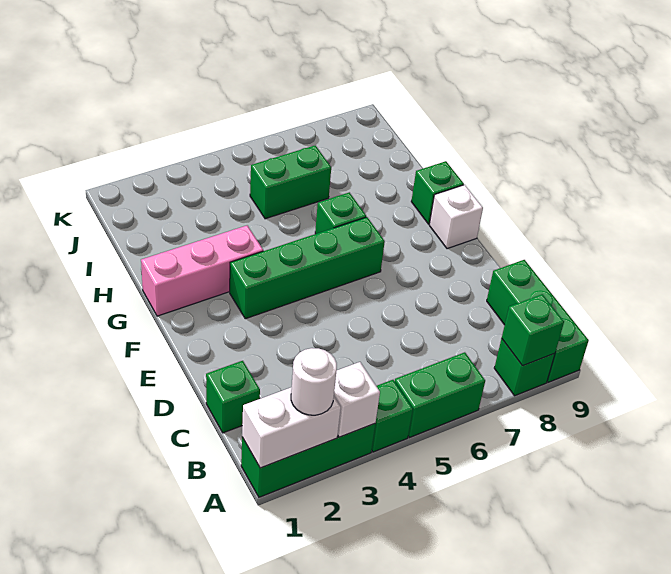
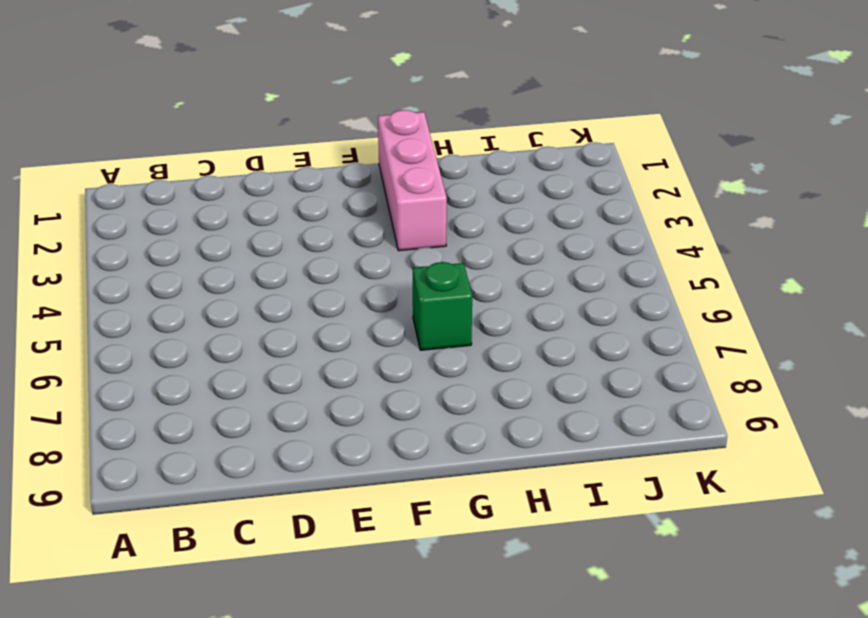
none -> green 1x3 brick [241,424,375,497]
none -> green 1x1 brick [372,380,413,452]
none -> green 1x2 brick [395,352,485,438]

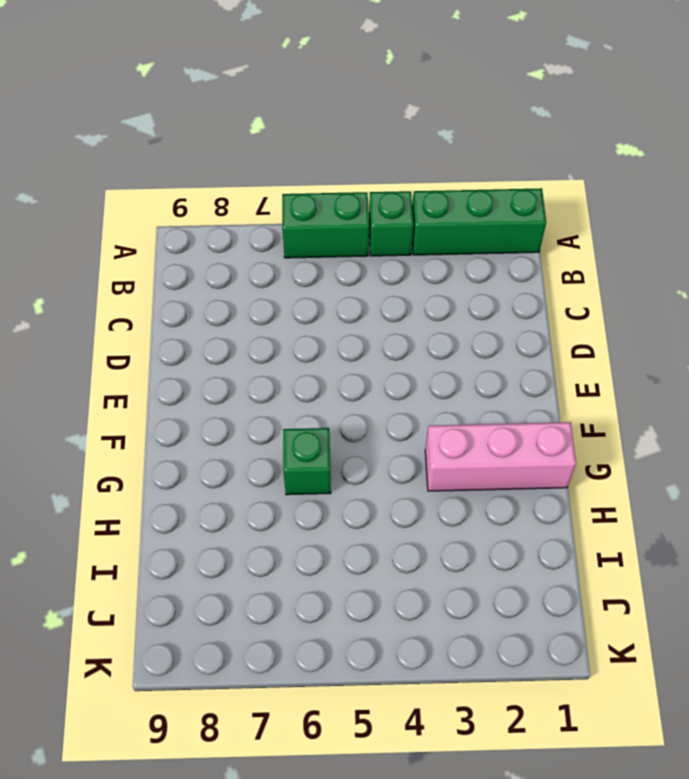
none -> green 1x1 brick [494,339,555,396]
none -> green 1x3 brick [487,260,589,382]
none -> green 1x1 brick [206,361,260,433]

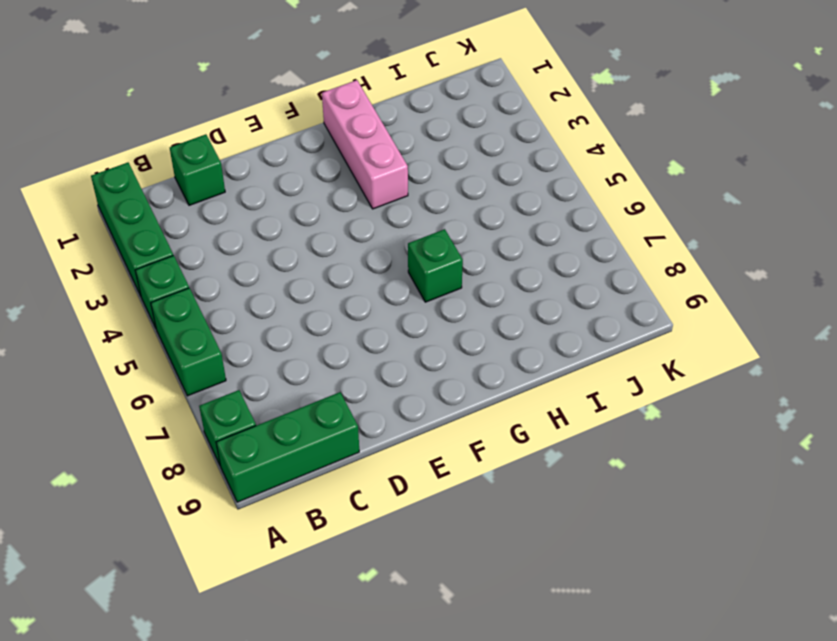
none -> green 1x4 brick [230,217,385,319]
none -> white 1x1 brick [429,185,483,249]
none -> green 1x1 brick [411,161,464,224]

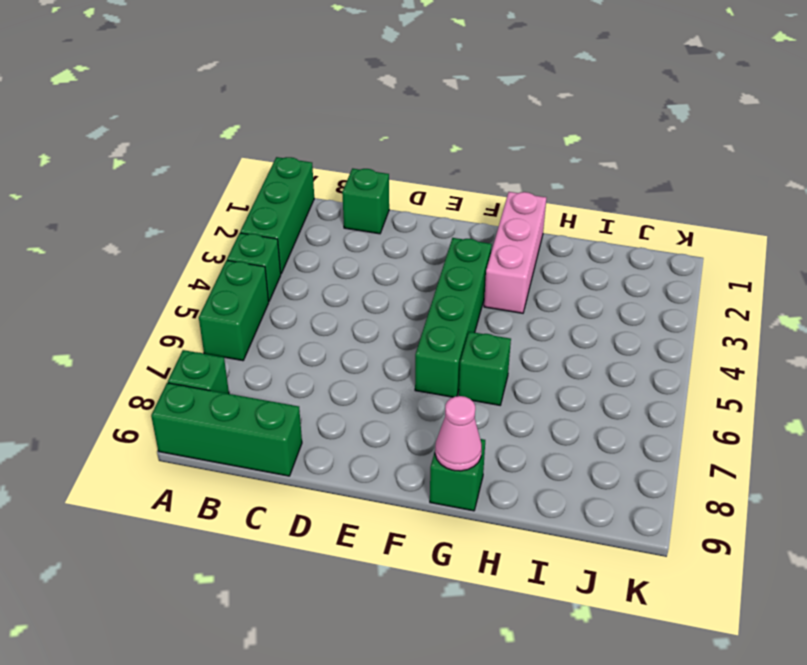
pink 1x1 cone [435,396,482,471] -> none
none -> white 1x1 brick [429,185,483,249]
none -> green 1x2 brick [250,145,331,219]
none -> white 1x2 brick [242,387,341,468]

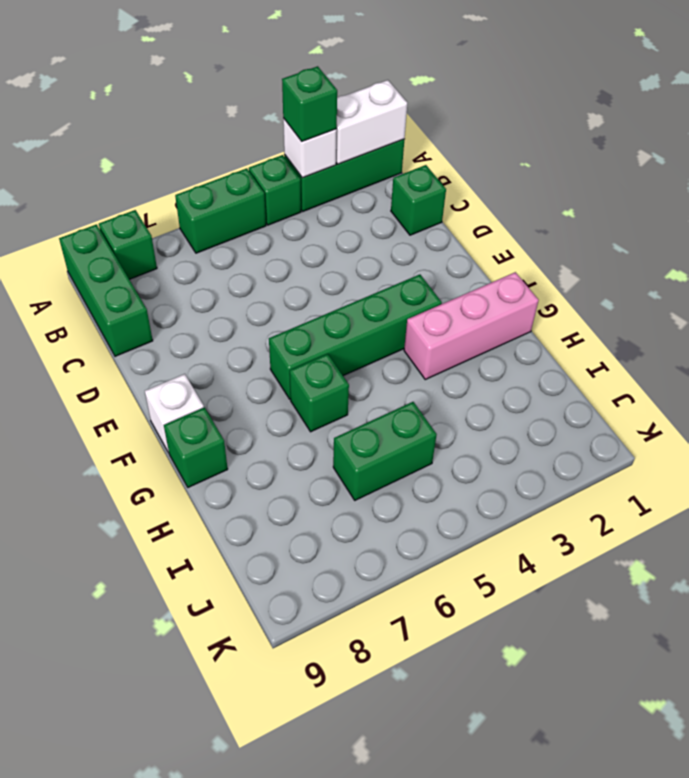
green 1x1 brick [282,66,337,141] -> green 1x1 brick moved to [502,294,564,366]
none -> white 1x1 round brick [291,348,337,415]

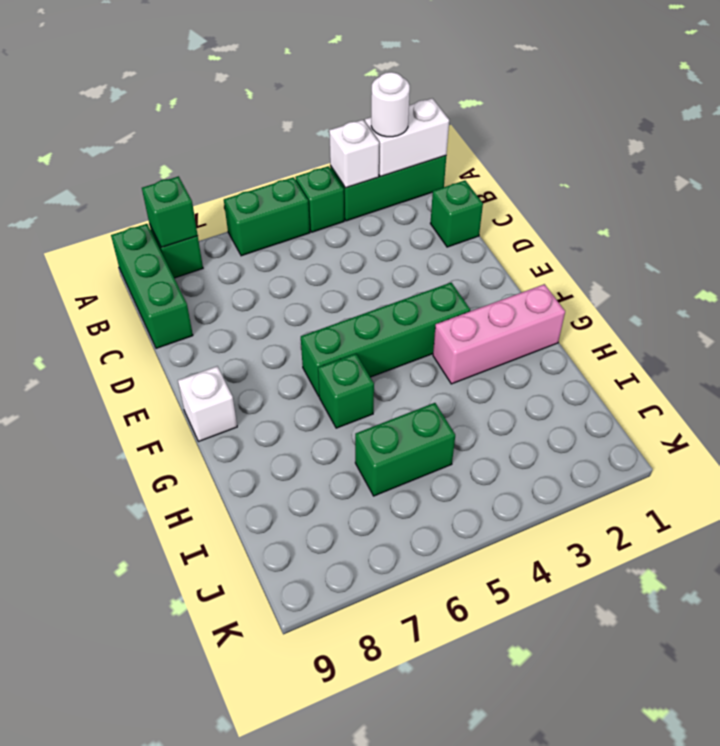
none -> green 1x1 brick [411,161,464,224]

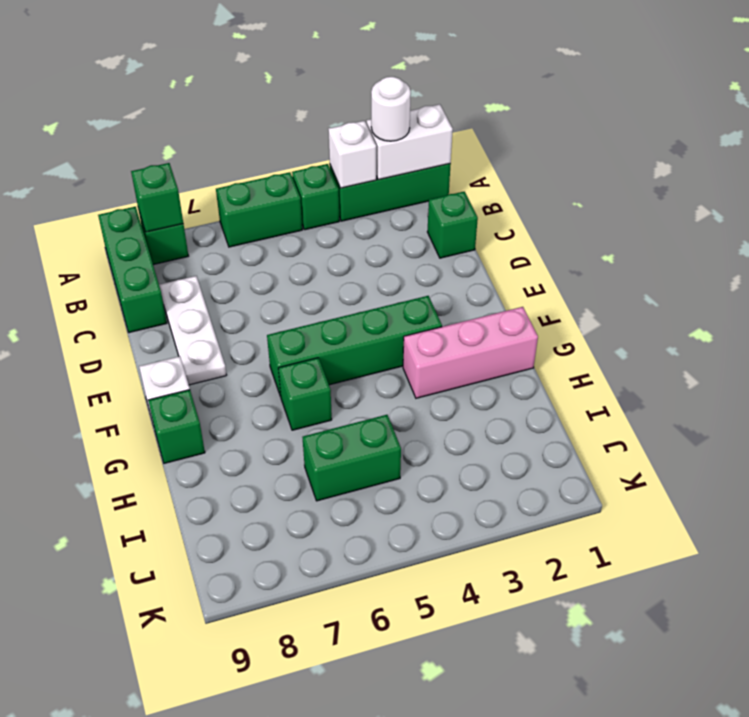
white 1x3 plate [159,276,226,385] -> none

